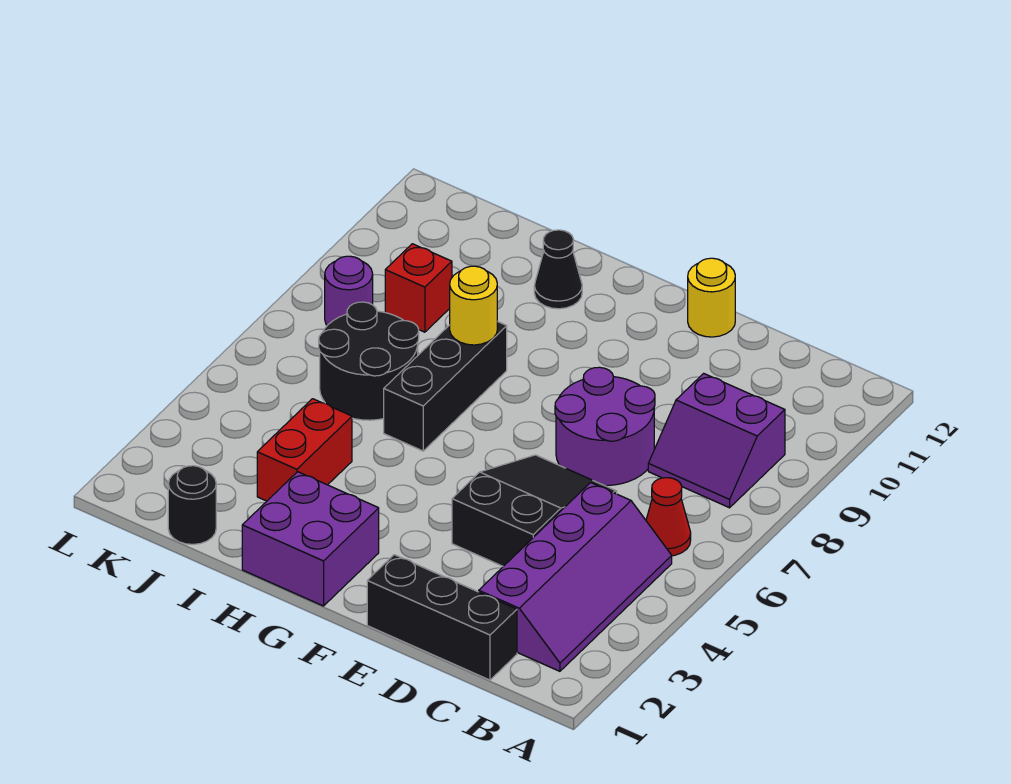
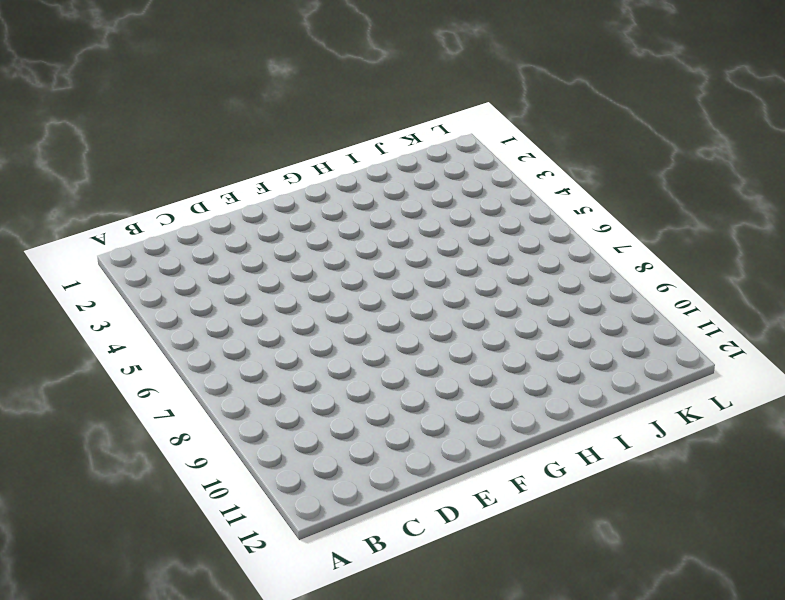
none -> purple 2x4 slope [479,483,672,671]
none -> red 1x1 cone [646,478,691,556]
none -> purple 2x2 slope [648,373,785,508]

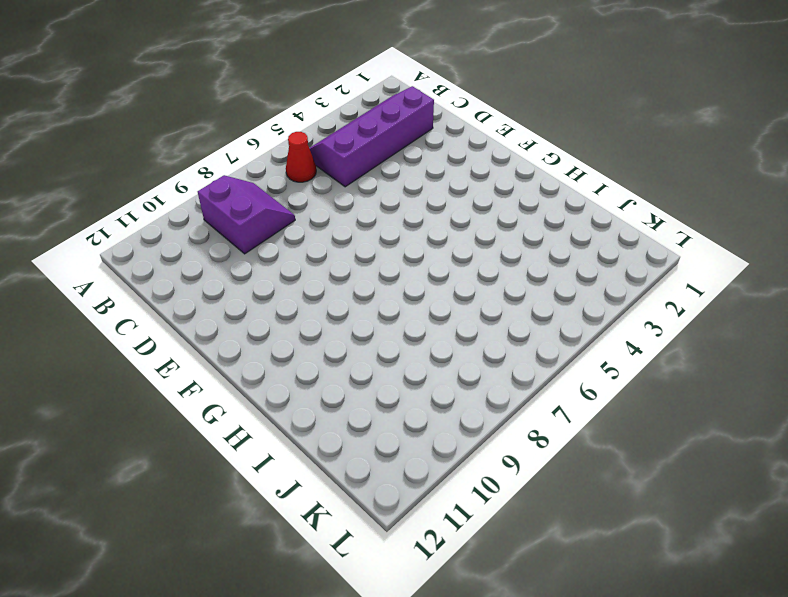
none -> black 1x3 brick [367,555,517,680]
none -> black 2x3 slope [452,455,617,566]
none -> purple 2x2 round brick [555,367,655,486]

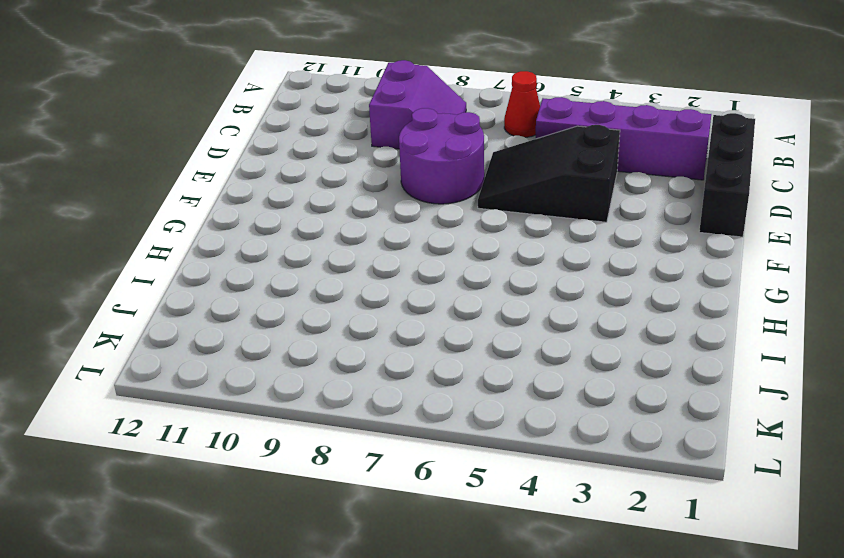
none -> yellow 1x1 round brick [688,258,735,337]
none -> purple 2x2 brick [242,472,379,606]
none -> black 1x3 brick [384,321,507,451]

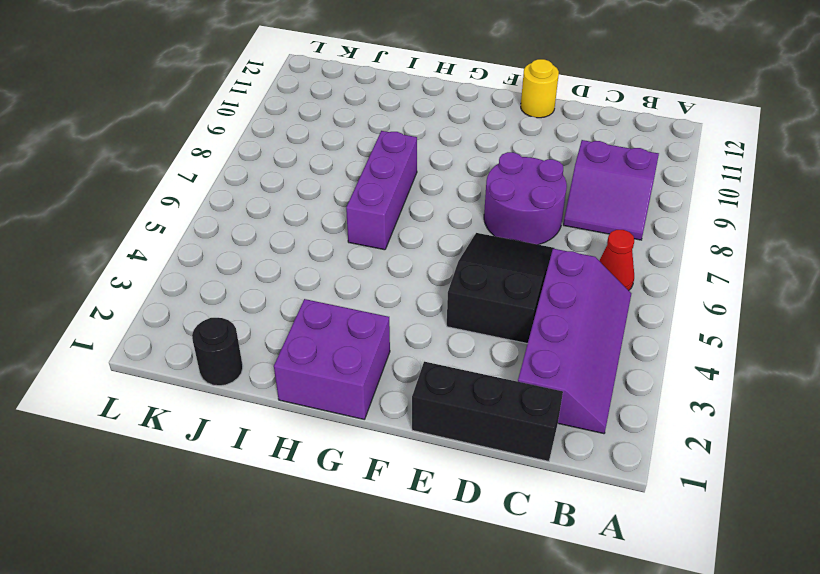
purple 1x3 brick [346,131,417,250] -> black 1x3 brick [384,321,507,451]
none -> black 1x1 cone [534,230,582,309]
none -> red 1x2 brick [257,399,352,501]
none -> black 2x2 round brick [319,302,419,420]

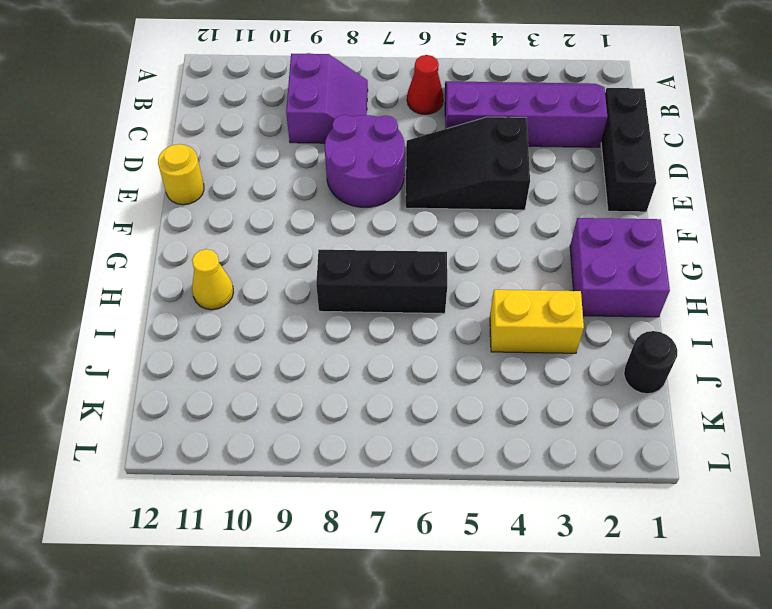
yellow 1x1 cone [192,249,233,310] -> black 1x1 cone [534,230,582,309]
yellow 1x2 brick [490,290,584,353] -> red 1x2 brick [257,399,352,501]
none -> black 2x2 round brick [319,302,419,420]
none -> red 1x1 brick [385,244,452,332]
none -> purple 1x1 round brick [325,256,373,325]

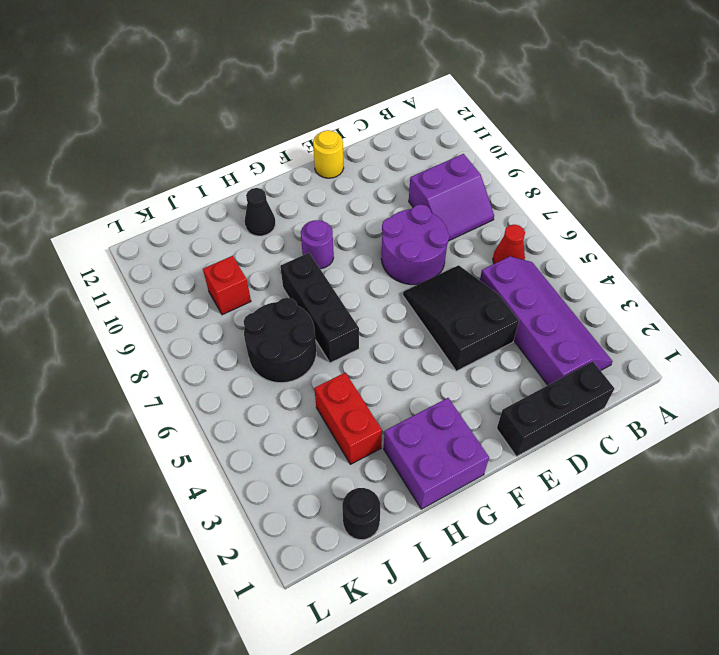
purple 1x1 round brick [301,220,334,269] -> purple 1x1 round brick moved to [325,256,373,325]
none -> yellow 1x1 round brick [450,266,497,345]

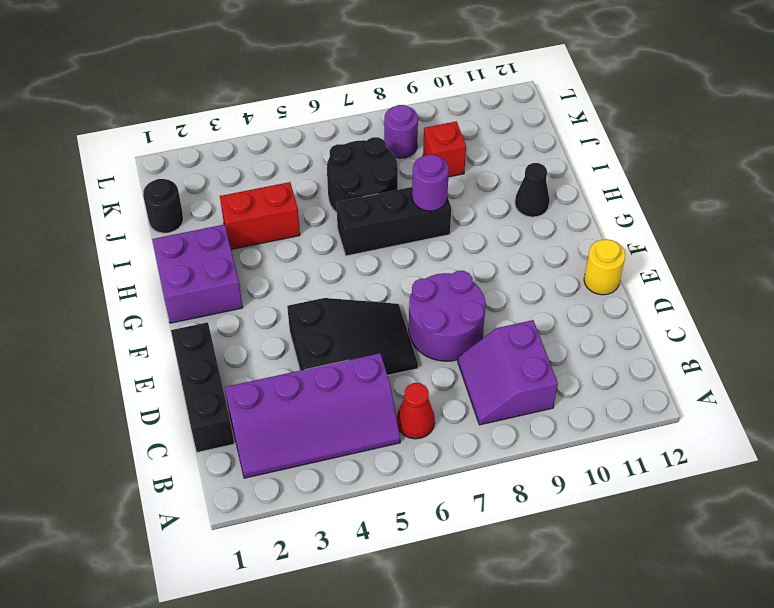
purple 1x1 round brick [412,155,449,211] -> yellow 1x1 round brick [450,266,497,345]

